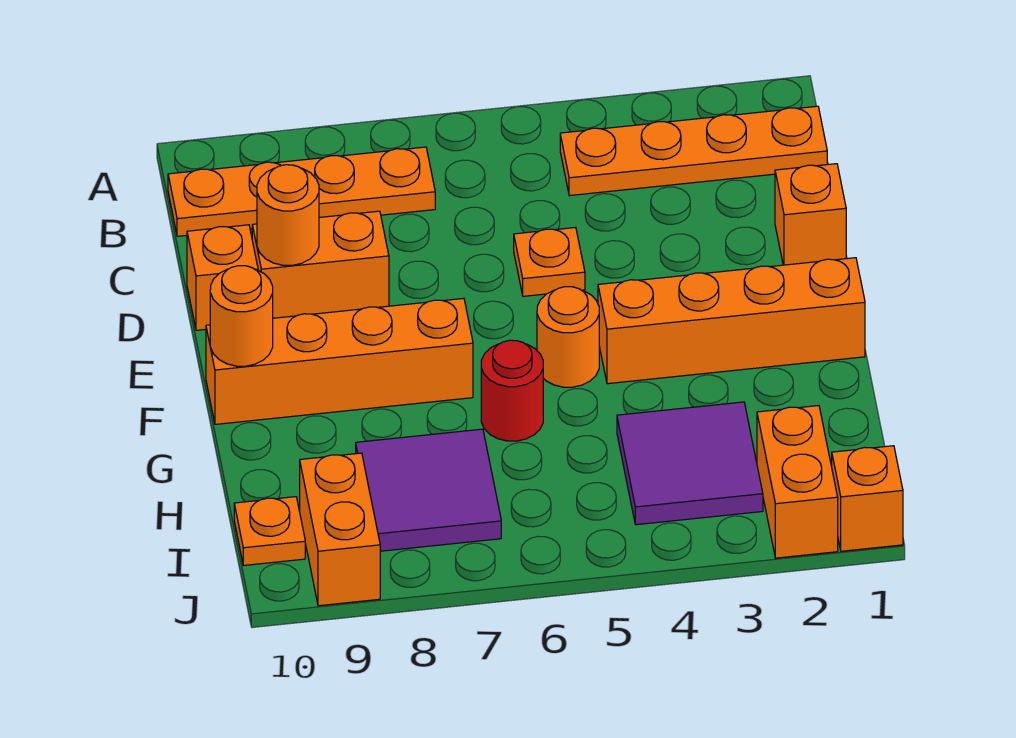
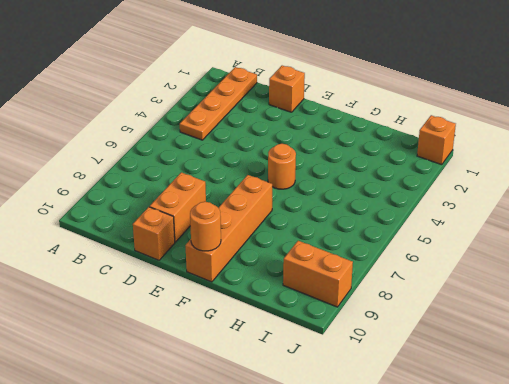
none -> orange 1x4 plate [168,147,435,236]
none -> orange 1x1 plate [514,227,585,296]
none -> orange 1x4 brick [598,258,865,384]

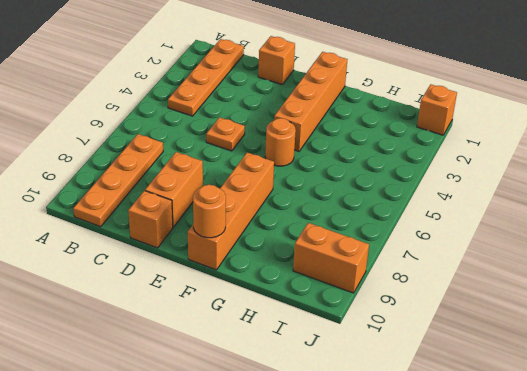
none -> red 1x1 round brick [481,340,543,441]
none -> purple 2x2 tile [617,402,763,525]
none -> purple 2x2 tile [356,429,501,551]

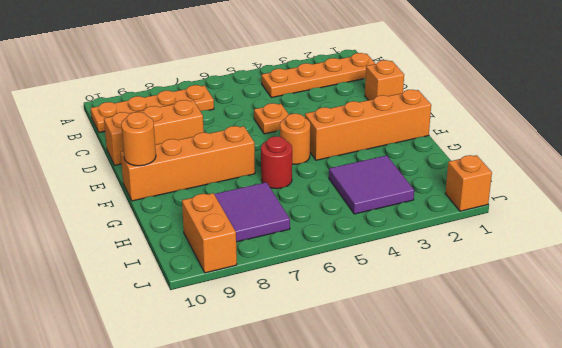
none -> orange 1x2 brick [757,406,838,558]
none -> orange 1x1 plate [234,497,305,565]
none -> orange 1x1 round brick [257,165,319,265]

